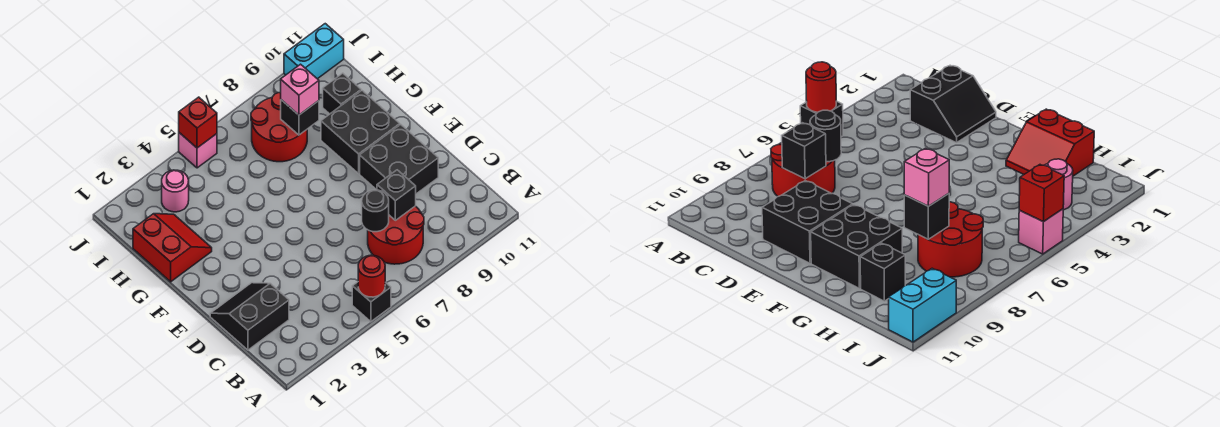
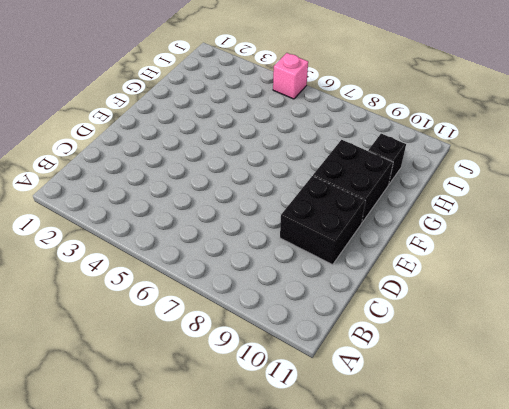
none -> black 1x1 brick [352,282,391,322]
none -> red 2x2 round brick [368,206,424,264]
none -> black 2x2 slope [210,283,289,350]

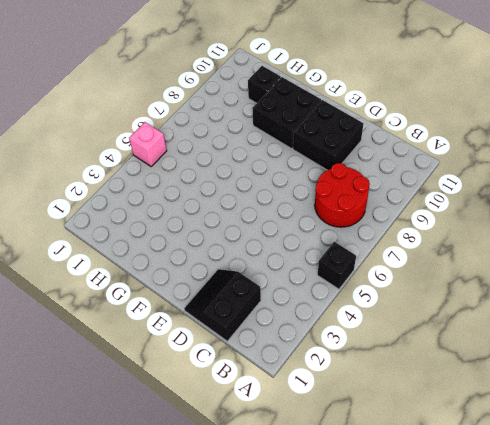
none -> red 2x2 slope [133,214,212,282]
none -> red 2x2 round brick [251,93,307,162]
none -> pink 1x1 round brick [162,170,189,212]

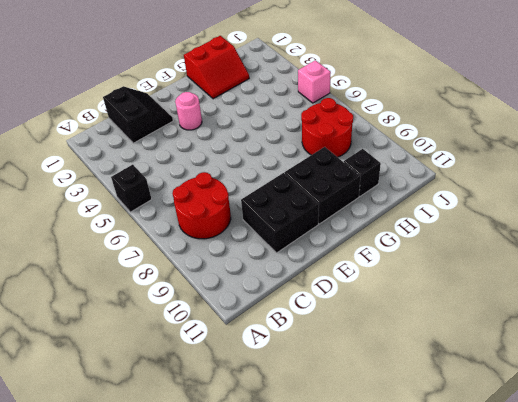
pink 1x1 round brick [175,92,202,130] -> pink 1x1 round brick moved to [162,170,189,212]
none -> cyan 1x2 brick [284,24,344,79]
none -> red 1x1 round brick [358,255,385,297]
none -> black 1x1 round brick [362,190,389,232]

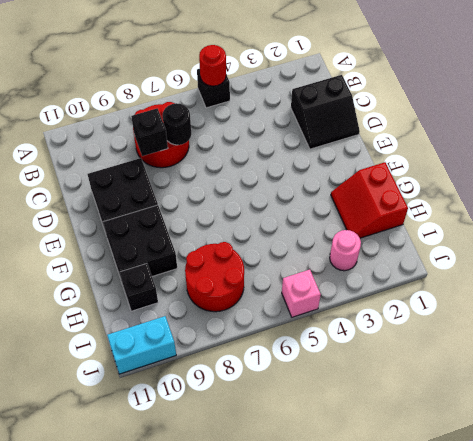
none -> black 1x1 brick [281,100,319,135]
none -> red 1x1 brick [179,97,217,148]
none -> pink 1x1 brick [281,64,319,115]

